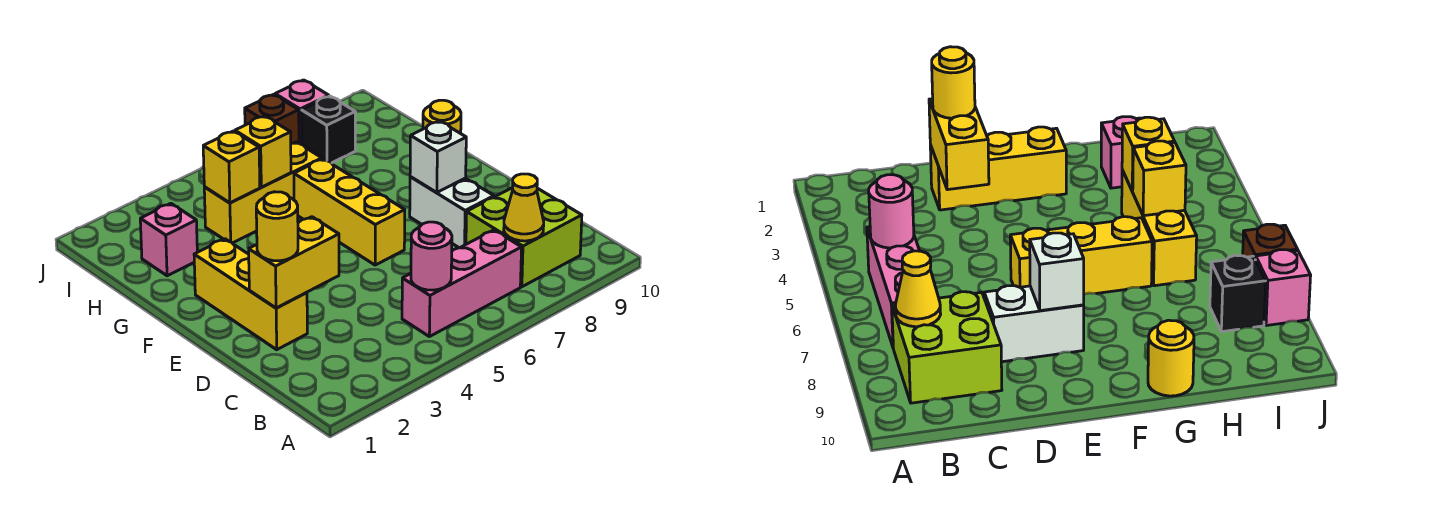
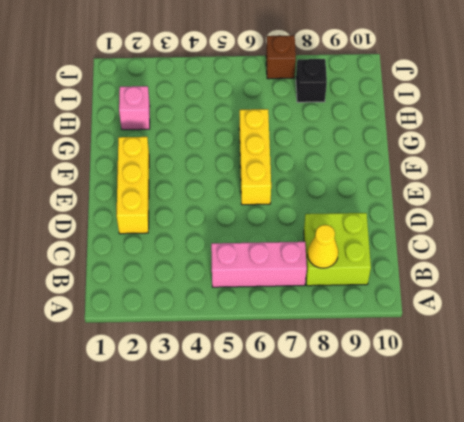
none -> white 1x2 brick [410,177,494,248]
none -> yellow 1x1 round brick [423,100,461,133]
none -> yellow 1x3 brick [204,142,322,243]

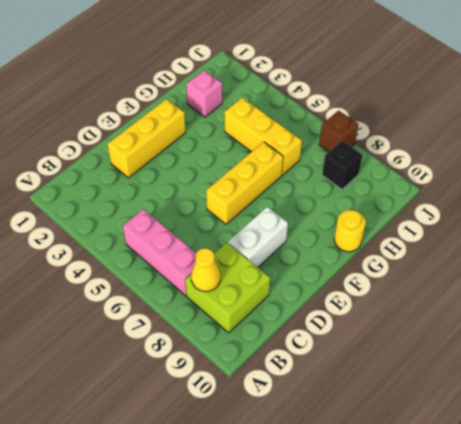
none -> pink 1x1 brick [275,80,329,144]
none -> pink 1x1 round brick [411,222,452,290]
none -> yellow 1x2 brick [249,217,339,308]

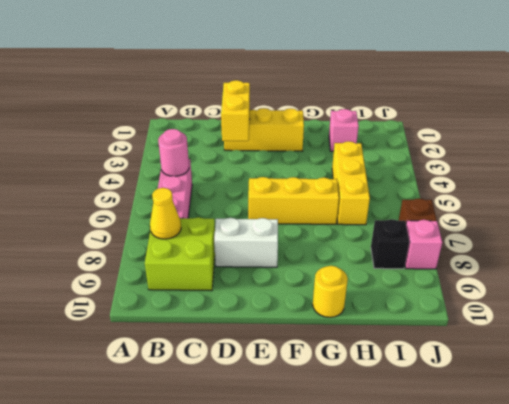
none -> white 1x1 brick [410,121,466,193]
none -> yellow 1x1 brick [203,131,260,203]
none -> yellow 1x1 brick [235,116,291,187]

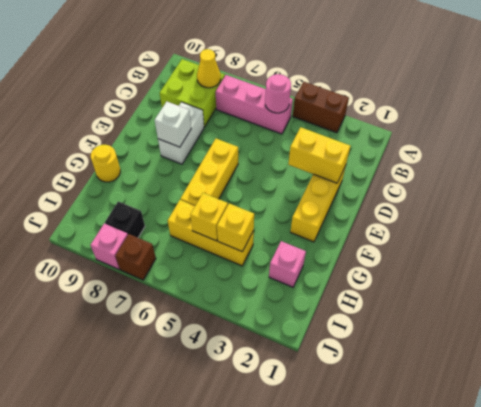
brown 1x2 brick [293,82,349,133] -> none
none -> yellow 1x1 round brick [256,192,298,261]

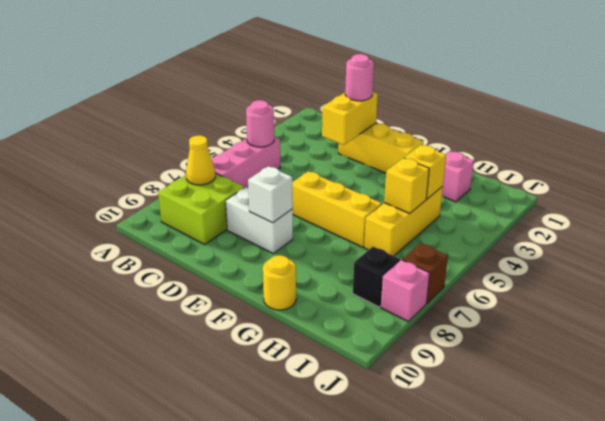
pink 1x1 round brick [345,54,374,101] -> yellow 1x1 round brick [256,192,298,261]

